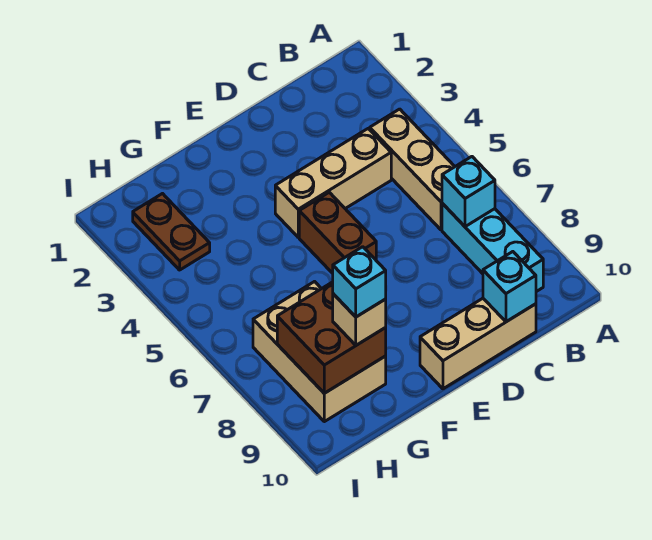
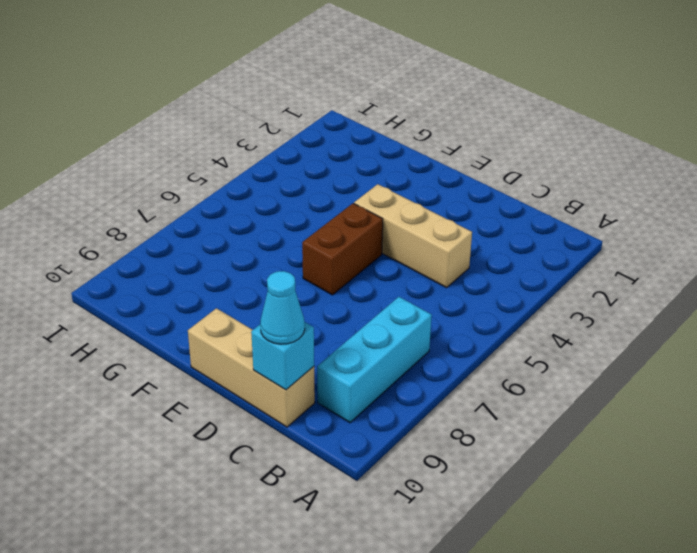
cyan 1x1 cone [260,271,305,344] -> none
none -> tan 1x3 brick [370,109,455,230]
none -> tan 2x3 brick [253,282,386,422]
none -> brown 1x2 plate [133,194,210,270]

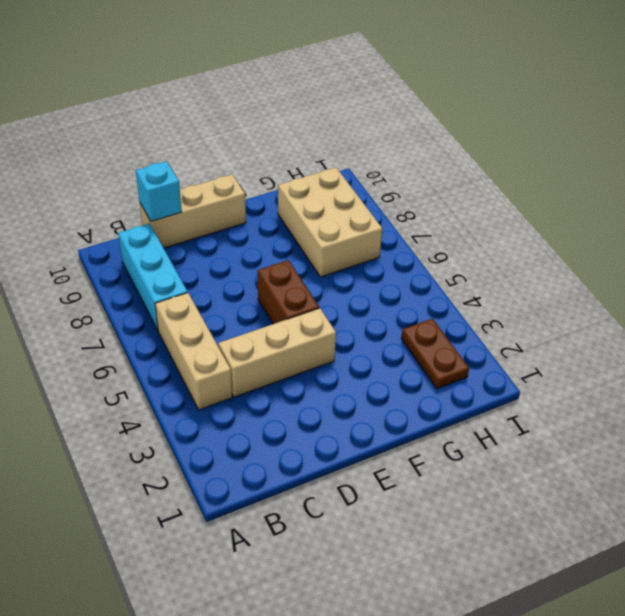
none -> cyan 1x1 brick [442,157,495,227]
none -> brown 2x2 brick [277,282,386,393]
none -> tan 1x1 brick [333,294,386,345]

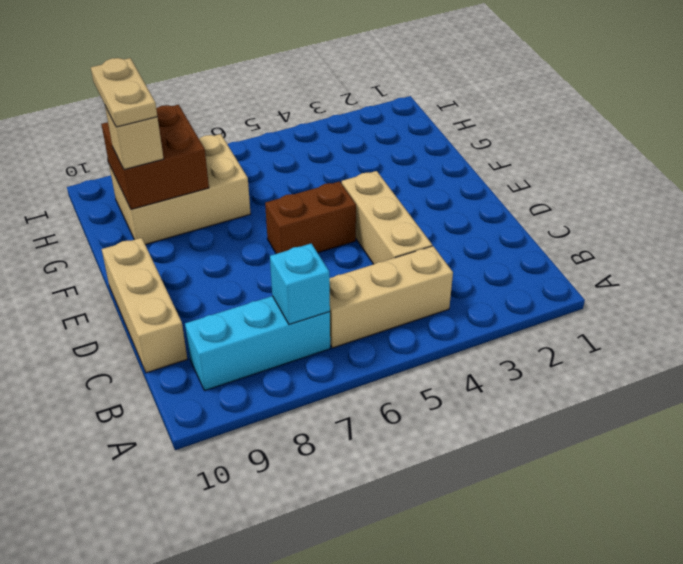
tan 1x2 plate [91,58,157,127] -> cyan 1x1 brick [333,247,386,317]
none -> brown 1x2 plate [133,194,210,270]
none -> cyan 1x1 brick [483,252,536,322]

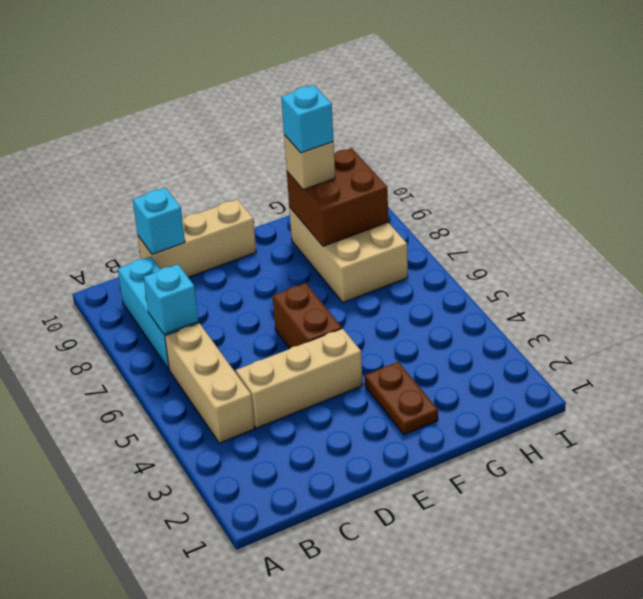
brown 1x2 plate [365,362,438,435] -> brown 1x2 plate moved to [133,194,210,270]

